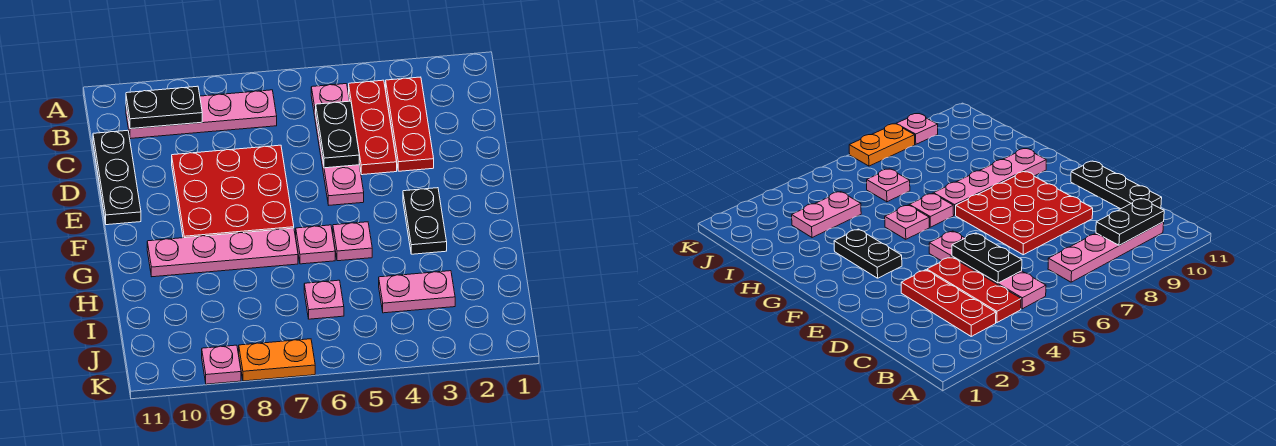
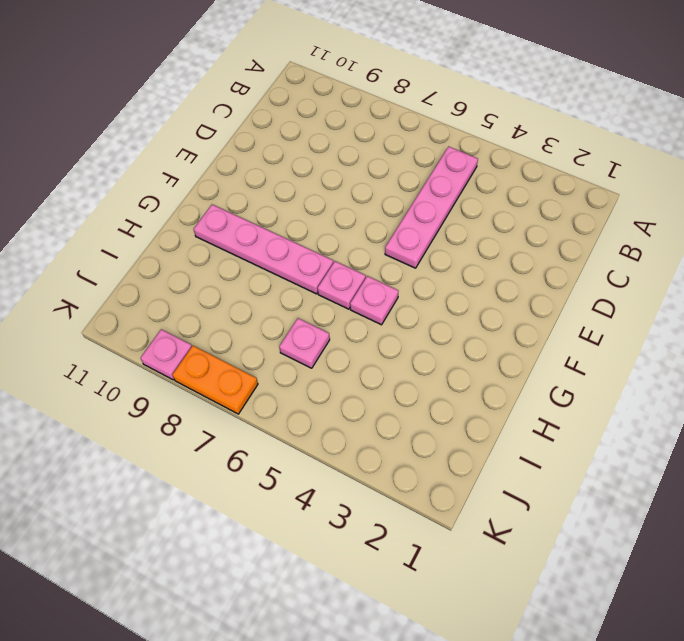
none -> red 1x3 plate [386,77,434,171]
none -> red 1x3 plate [349,80,397,175]
none -> pink 1x4 plate [126,90,277,139]

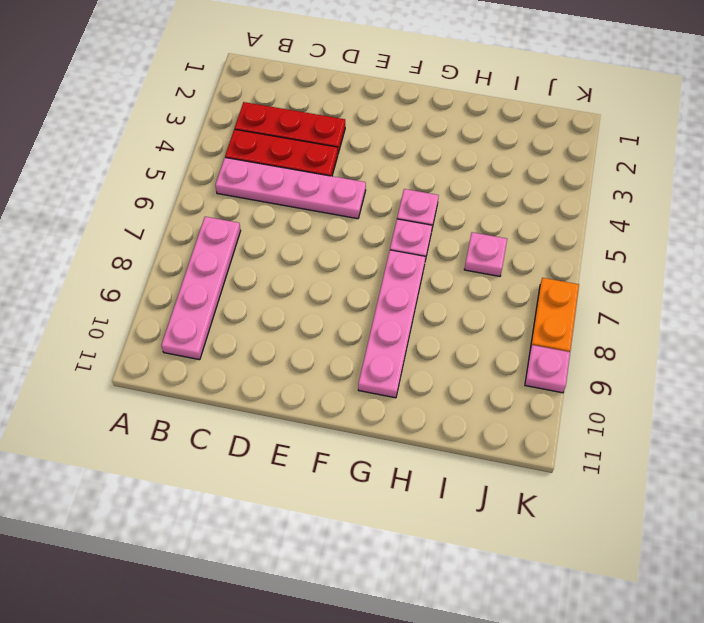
none -> black 1x3 plate [93,130,141,225]
none -> red 3x3 plate [172,145,294,238]
none -> black 1x2 plate [403,188,447,254]

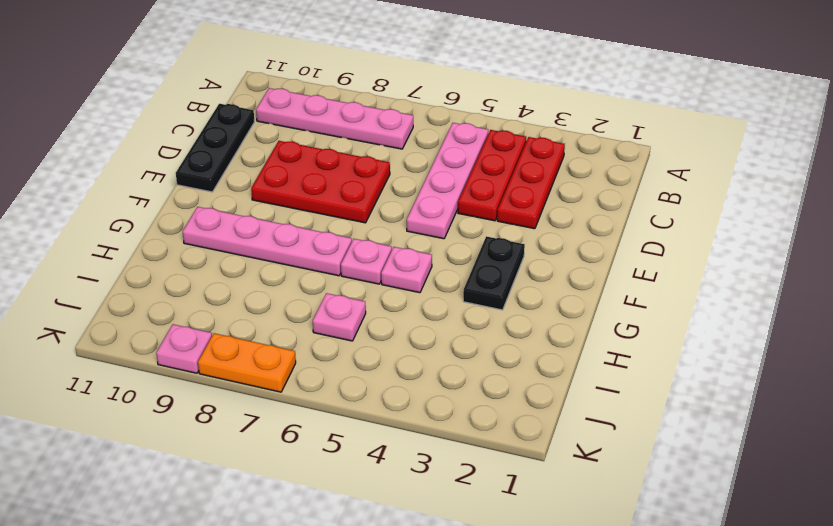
red 2x3 plate [251,141,390,223] -> red 3x3 plate [172,145,294,238]
none -> pink 1x2 plate [379,271,455,313]
none -> black 1x2 plate [126,86,202,129]
none -> black 1x2 plate [316,101,359,168]

